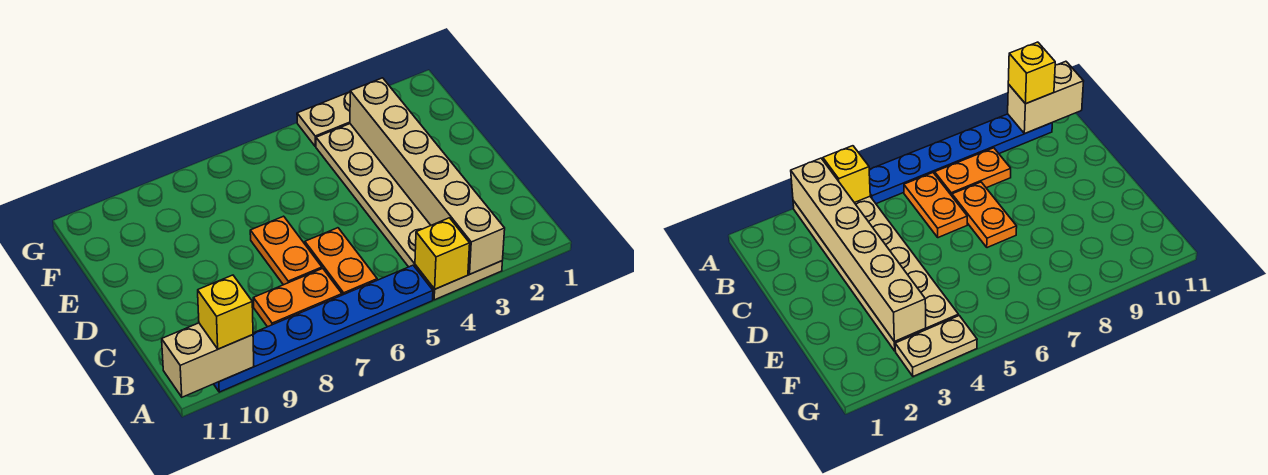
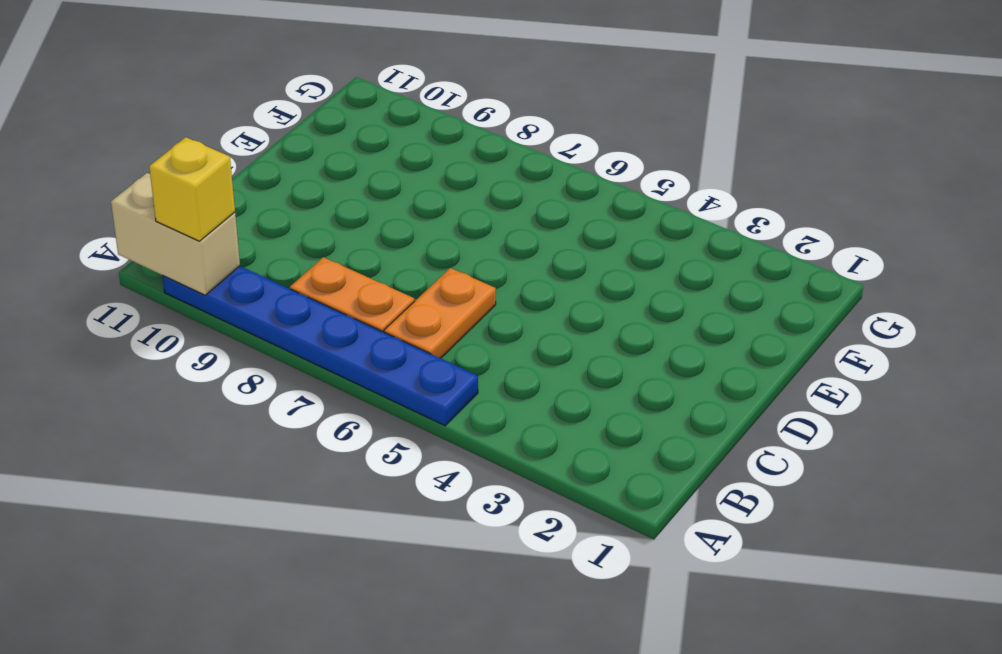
none -> tan 2x6 plate [316,124,502,300]
none -> orange 1x2 plate [250,216,322,285]

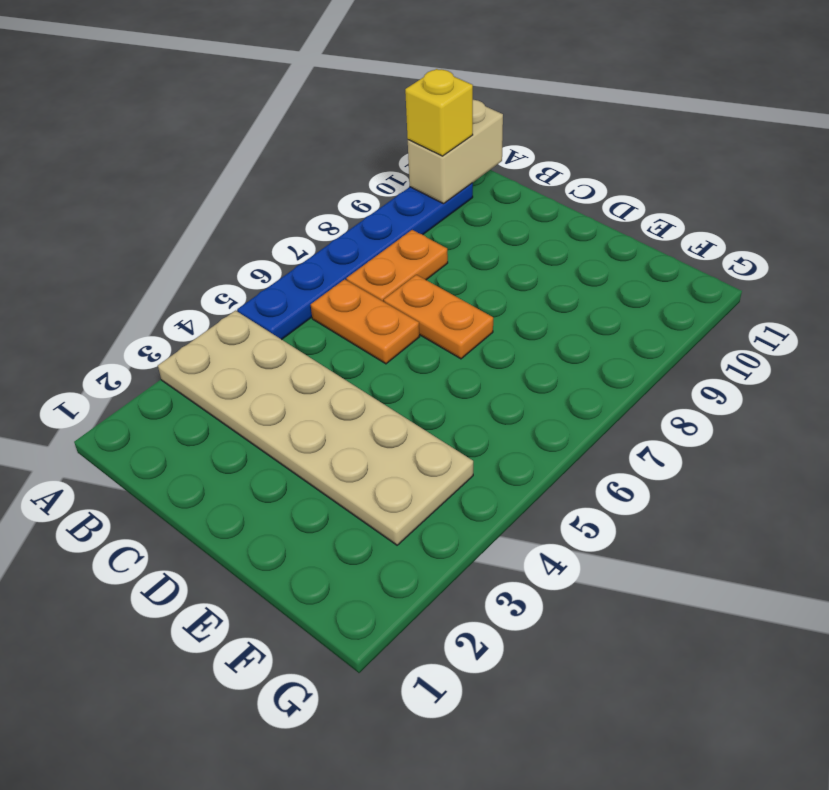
none -> tan 1x2 plate [297,92,350,146]
none -> tan 1x6 brick [350,78,505,274]

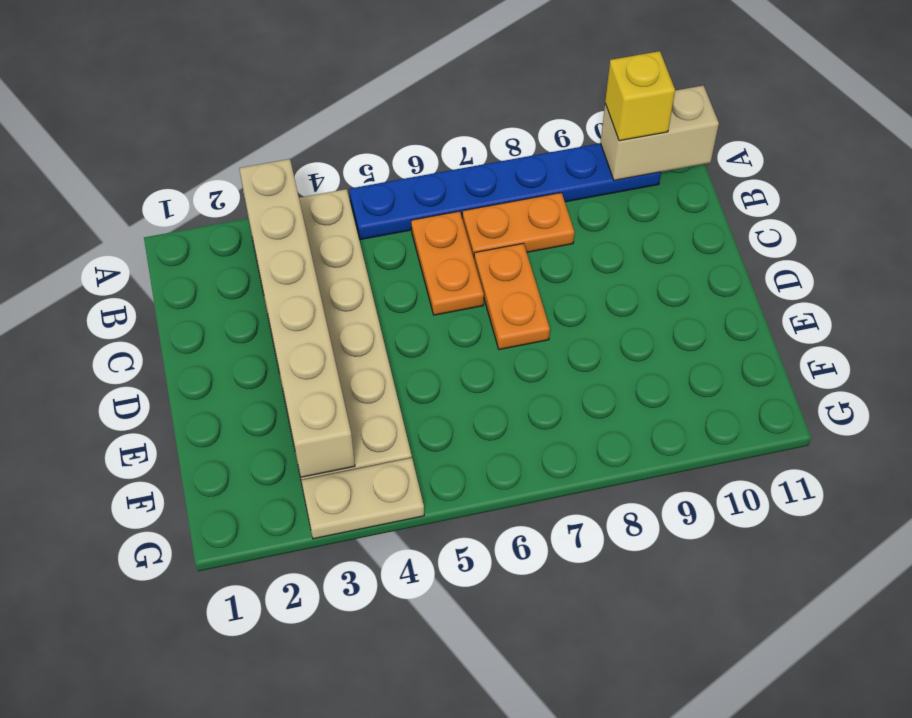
none -> yellow 1x1 brick [415,218,470,289]

